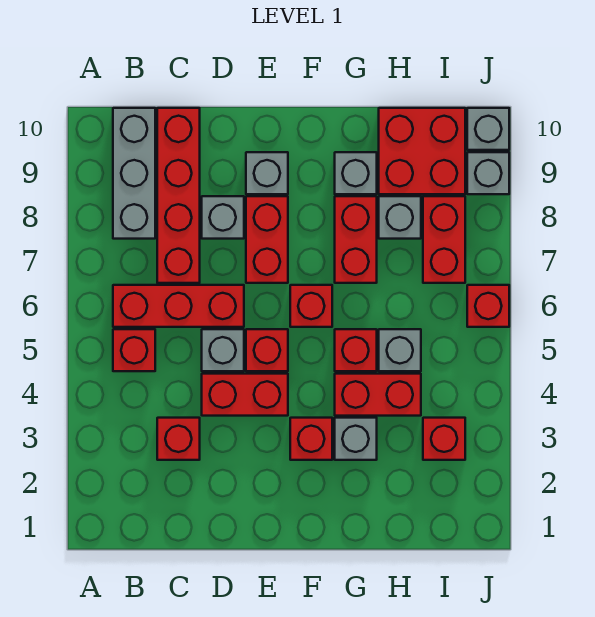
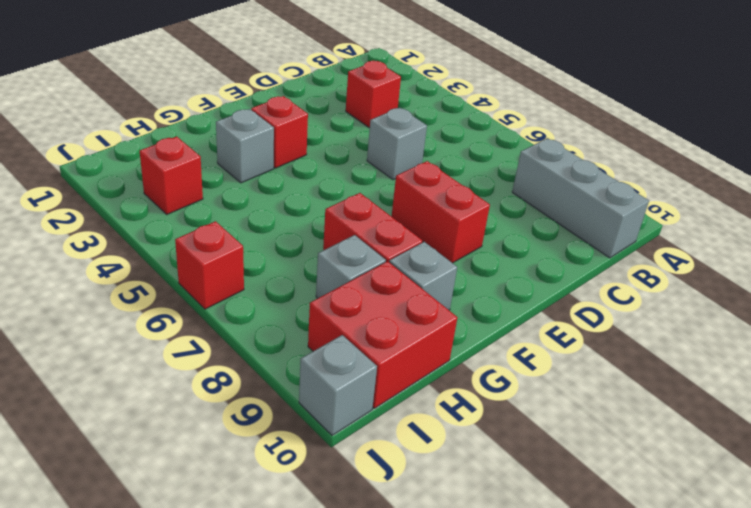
none -> red 1x1 brick [113,329,155,371]
none -> red 1x3 brick [113,285,244,327]
none -> red 1x4 brick [157,108,200,283]

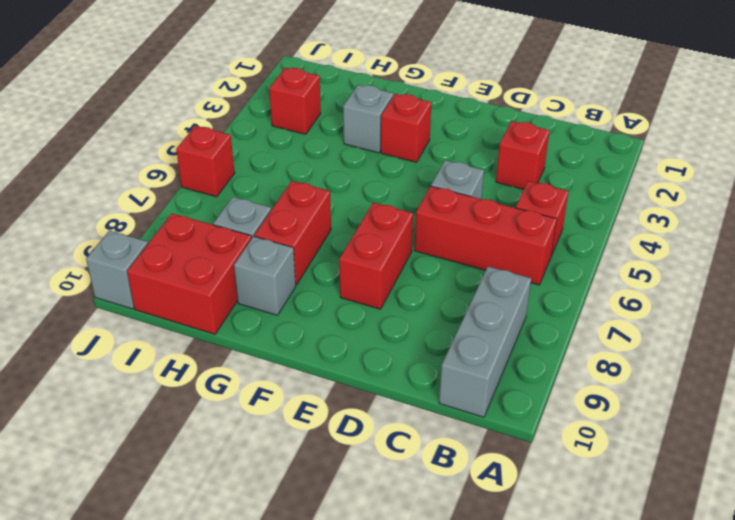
none -> red 1x4 brick [157,108,200,283]
none -> red 1x2 brick [202,374,288,416]
none -> grey 1x1 brick [202,196,244,239]

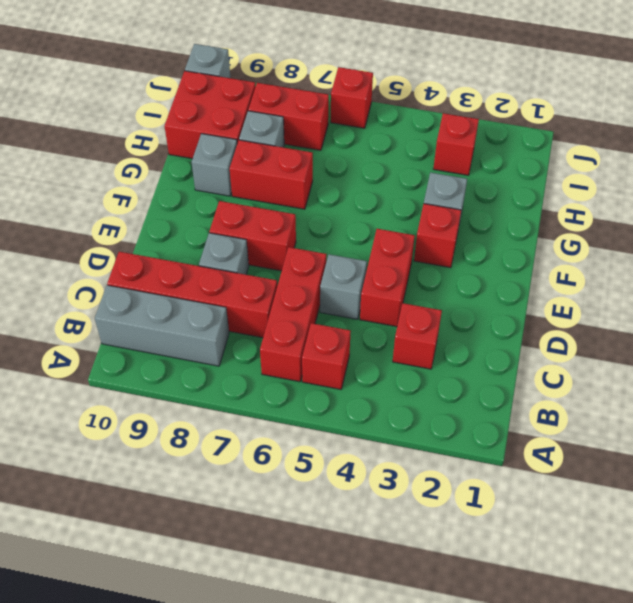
none -> red 1x1 brick [246,329,288,371]
none -> grey 1x1 brick [246,152,288,194]
none -> red 1x1 brick [290,285,332,327]

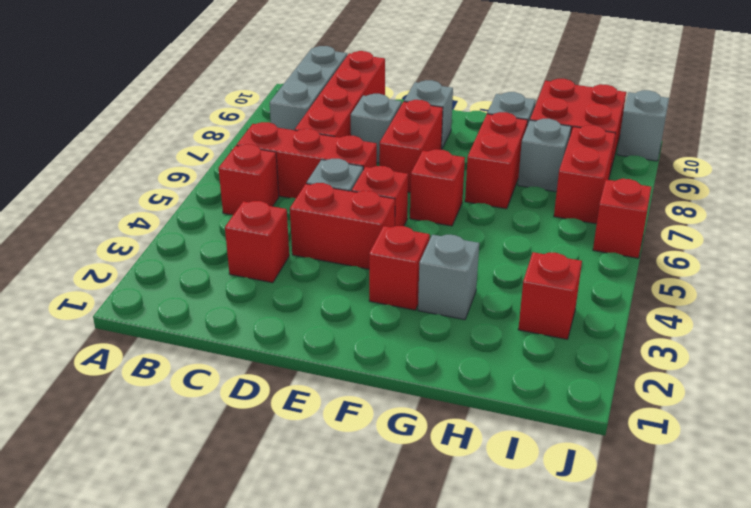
none -> red 1x2 brick [335,374,421,416]
none -> red 1x1 brick [335,329,377,371]
none -> grey 1x1 brick [379,329,421,371]

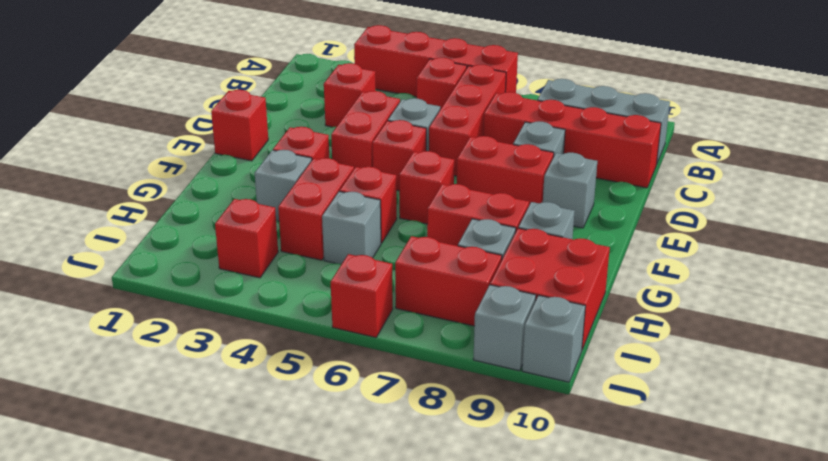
red 1x4 brick [354,25,518,97] -> none
red 1x1 brick [211,90,268,161] -> none

